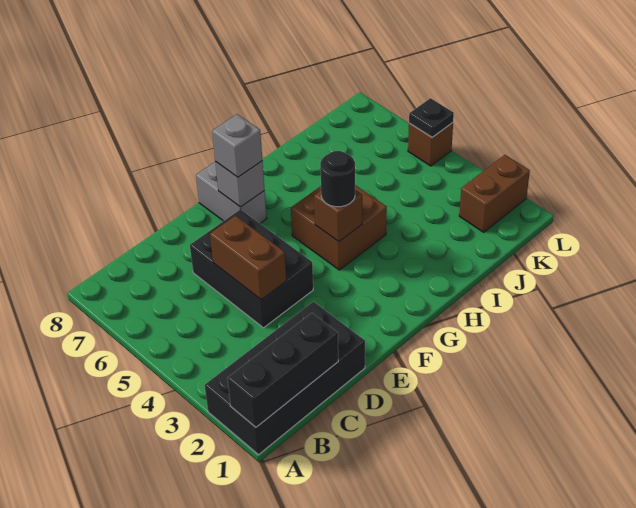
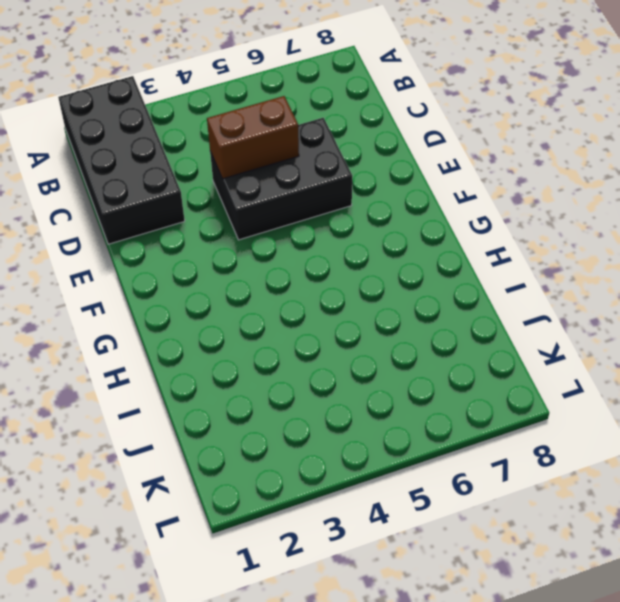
none -> grey 1x2 brick [196,162,267,223]
none -> brown 2x2 brick [291,185,387,270]
none -> brown 1x2 brick [459,155,530,232]

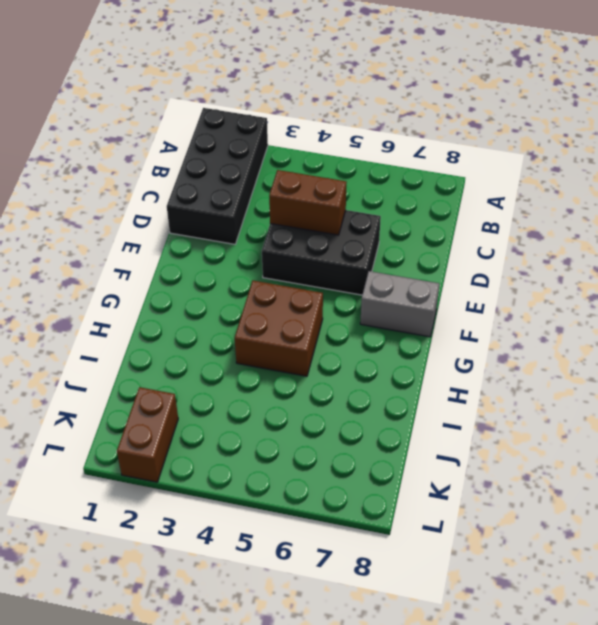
none -> brown 1x1 brick [408,123,453,166]
none -> black 1x3 brick [227,313,338,427]
none -> grey 1x1 brick [215,161,265,207]

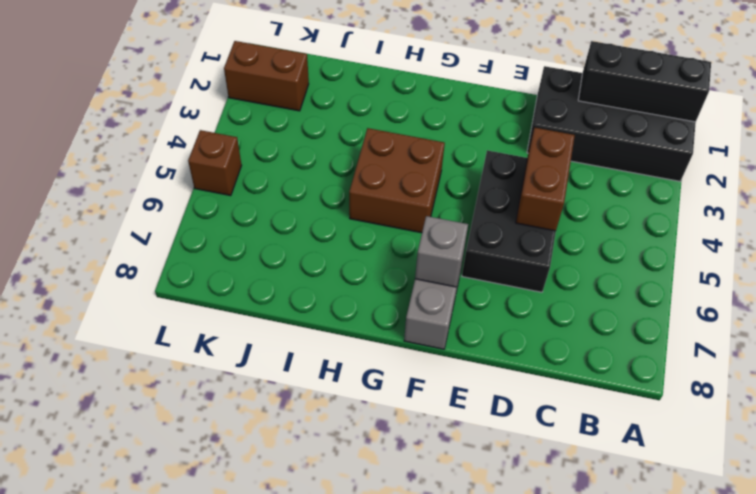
none -> brown 1x1 brick [314,190,362,242]
none -> black 1x1 plate [409,98,454,137]
none -> grey 1x1 brick [212,114,262,177]

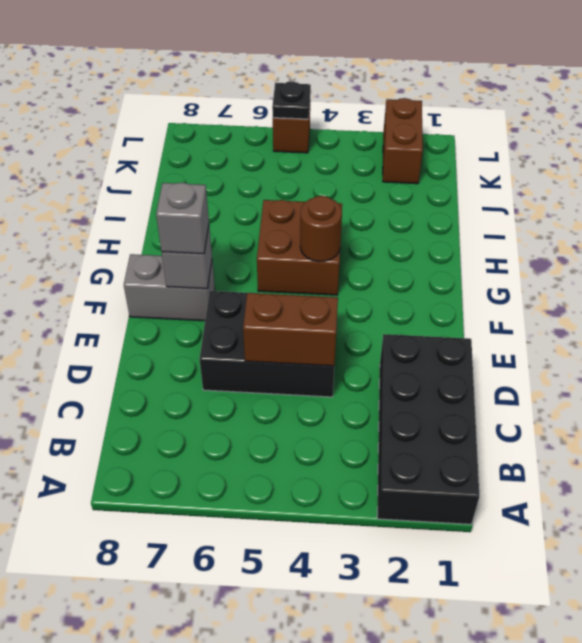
brown 1x1 round brick [300,196,342,262] -> brown 1x1 brick [314,190,362,242]
none -> black 1x3 brick [227,313,338,427]
none -> black 1x1 round brick [320,151,355,207]

